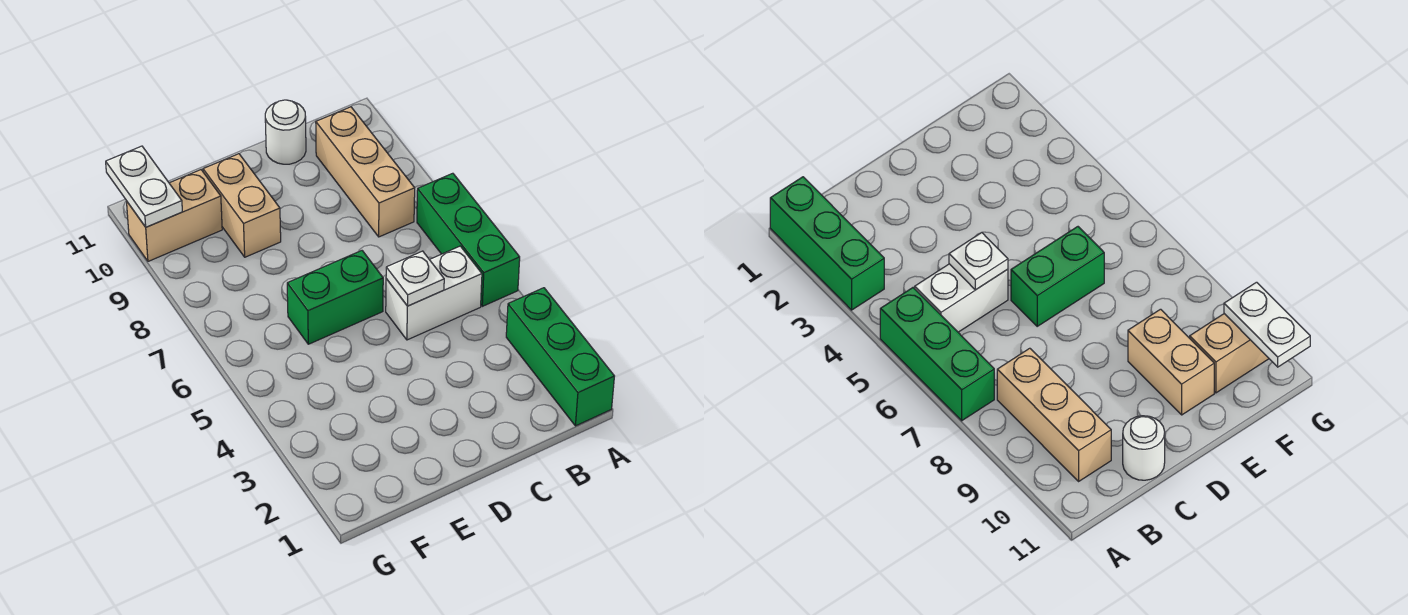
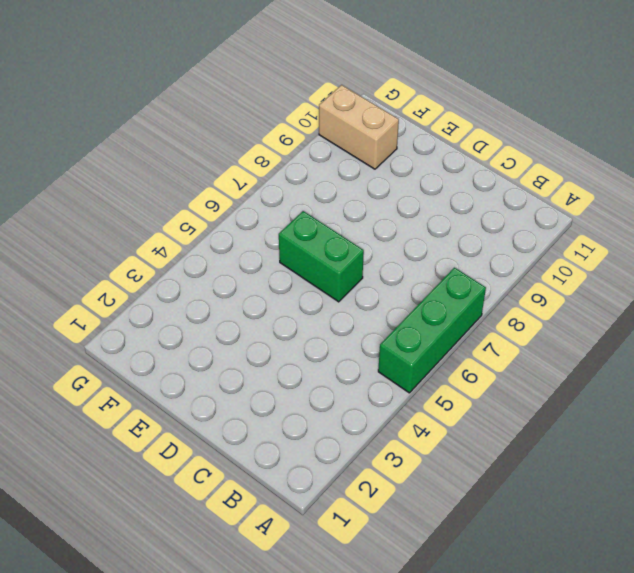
none -> green 1x3 brick [506,288,614,426]
none -> white 1x2 brick [386,246,482,340]

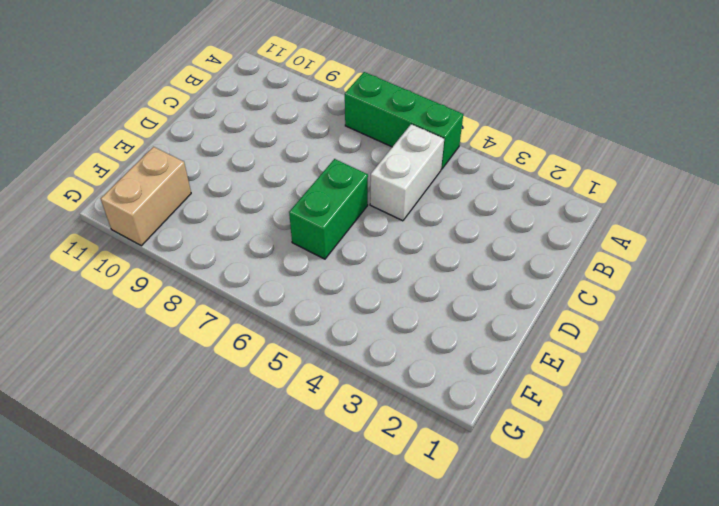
none -> green 1x3 brick [506,288,614,426]
none -> tan 1x3 brick [316,107,415,237]

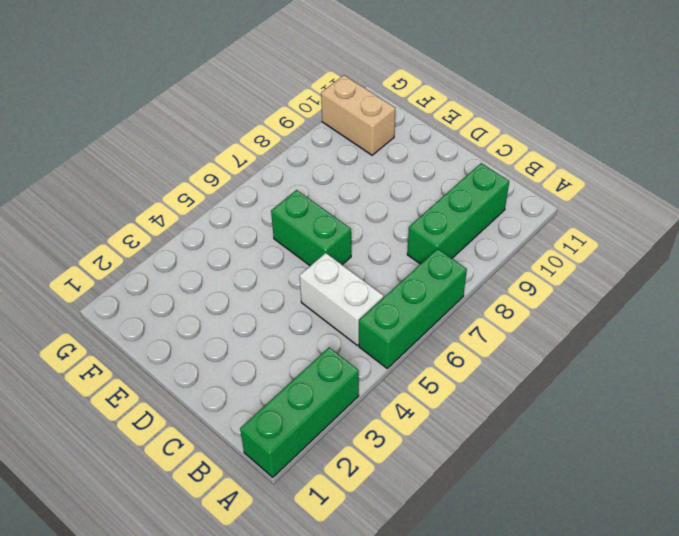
green 1x3 brick [407,163,509,264] -> tan 1x3 brick [316,107,415,237]
none -> white 1x1 round brick [265,100,306,164]
none -> tan 1x2 brick [203,154,281,257]

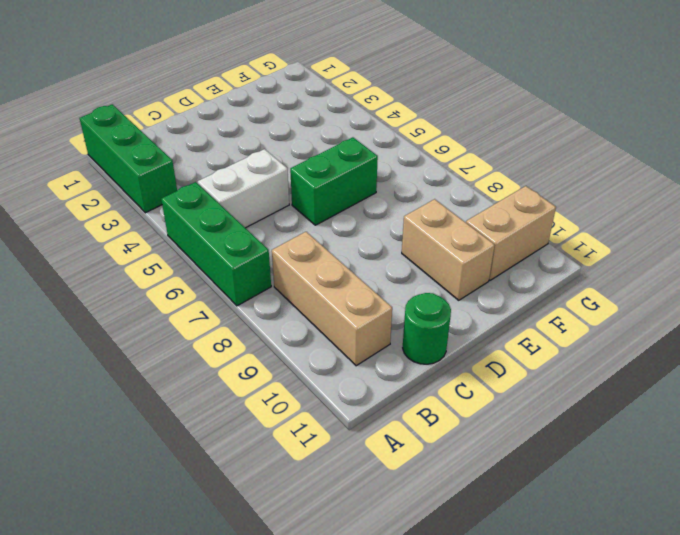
green 1x1 round brick [403,293,451,364] -> white 1x1 round brick [265,100,306,164]
none -> white 1x1 plate [386,251,444,306]
none -> white 1x2 plate [106,146,182,227]

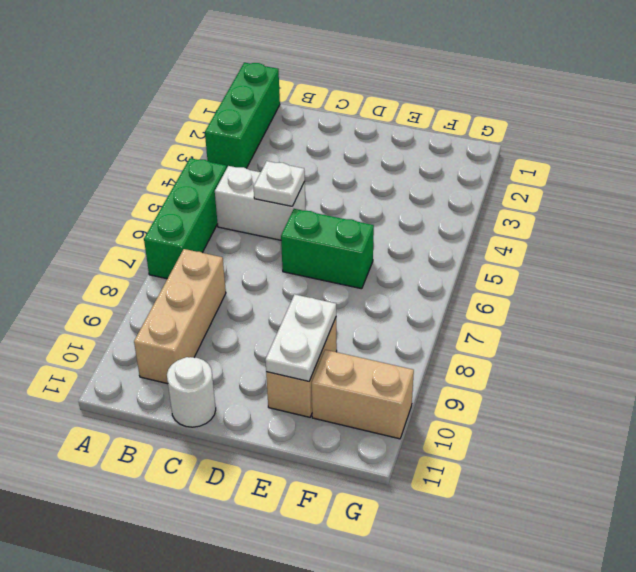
white 1x2 plate [265,294,336,381] -> white 1x2 plate moved to [106,146,182,227]

